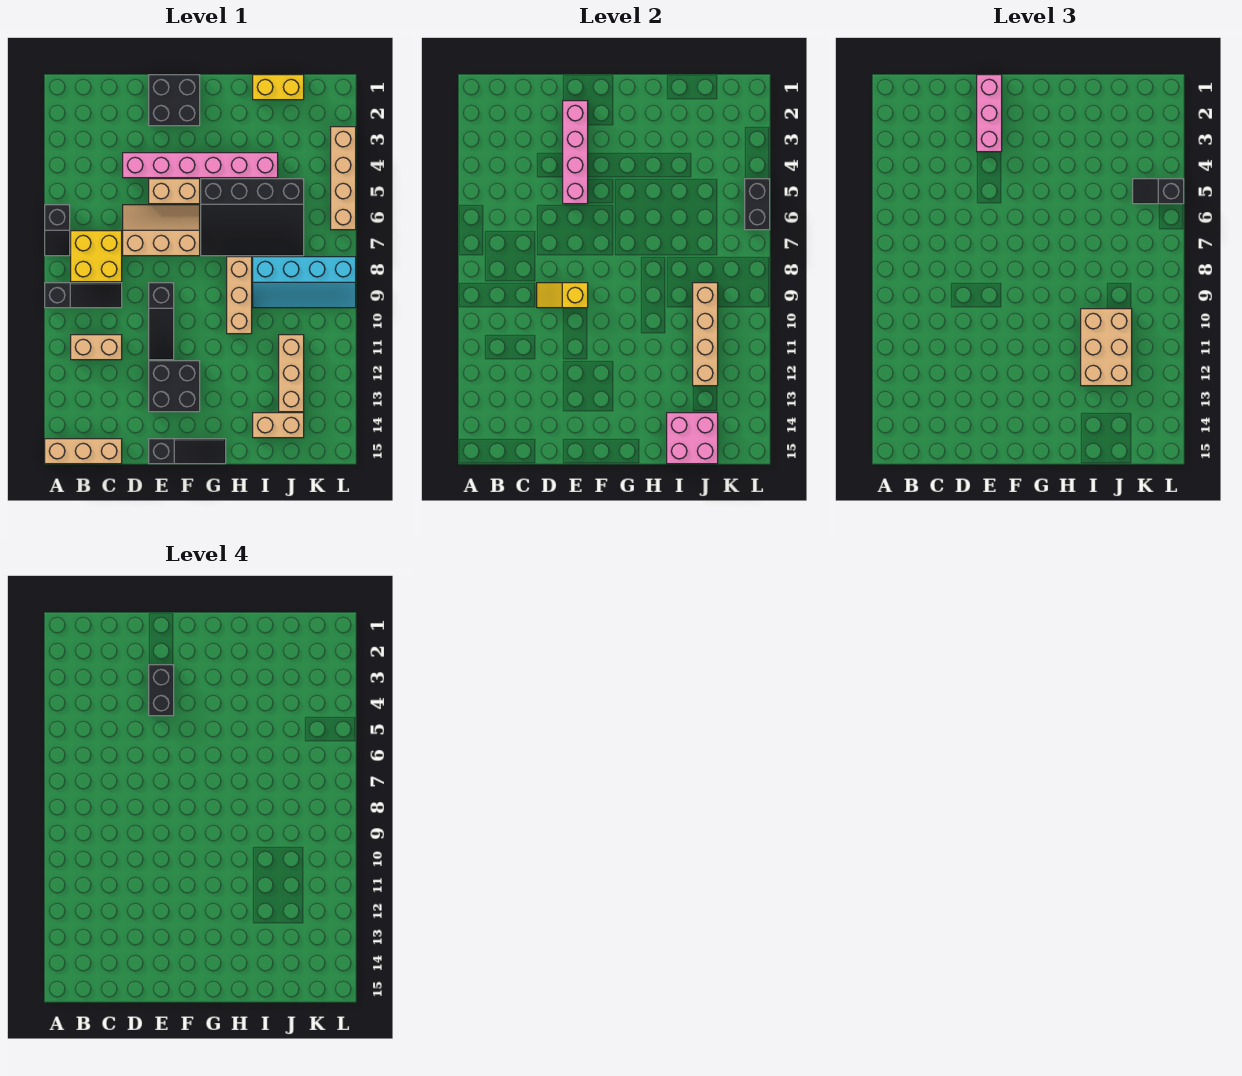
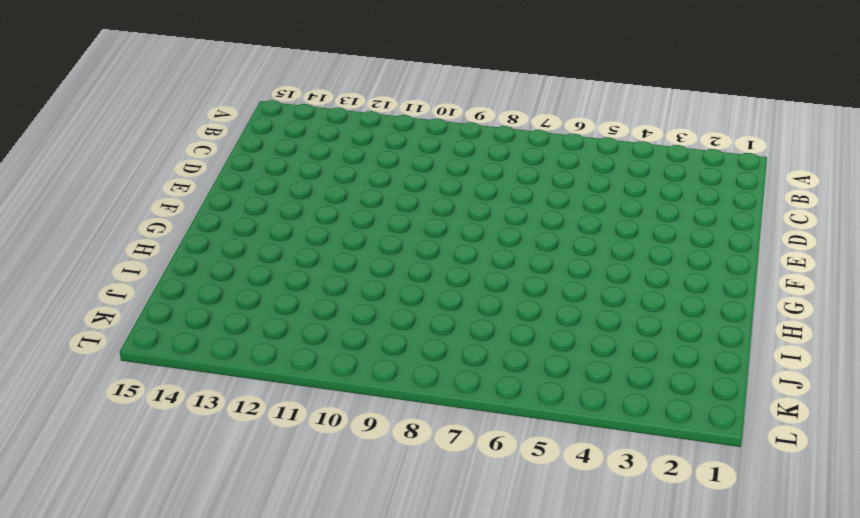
none -> black 1x2 slope [45,205,70,256]
none -> black 1x3 slope [45,283,122,308]
none -> tan 1x3 brick [45,439,122,464]

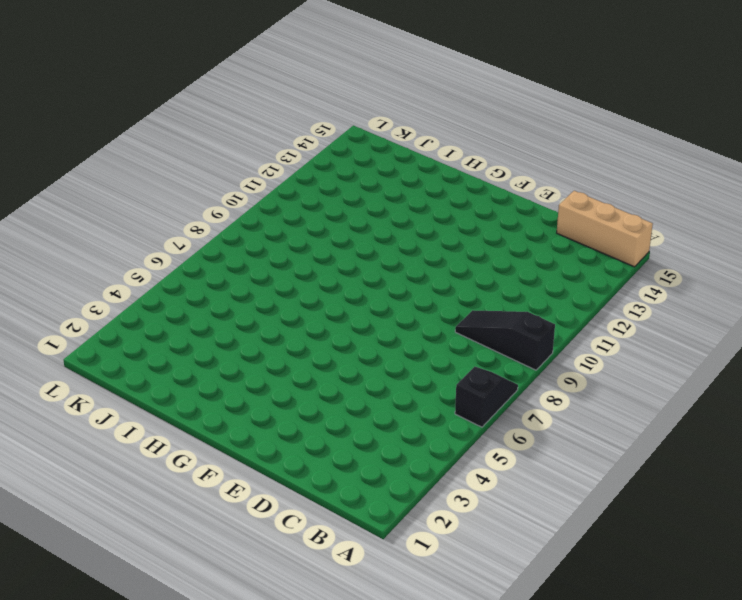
none -> yellow 2x2 brick [71,231,122,282]
none -> tan 1x2 brick [71,335,122,360]
none -> pink 1x6 brick [123,153,278,178]

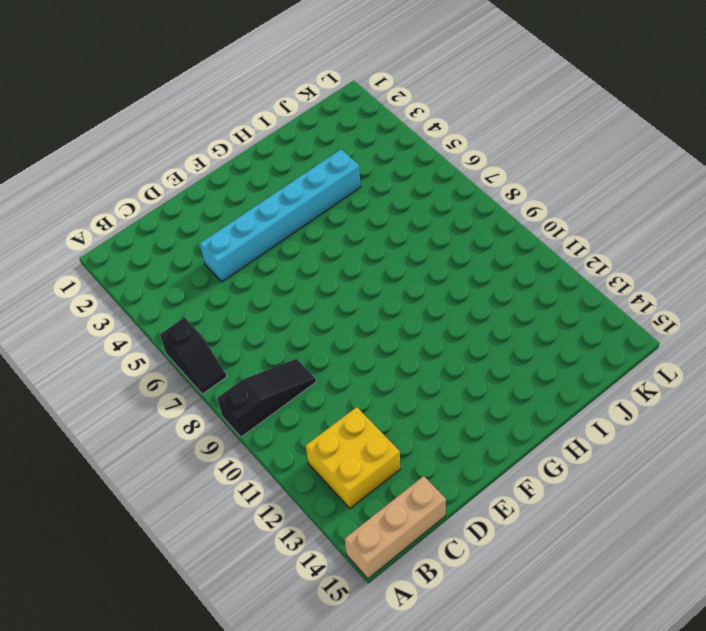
yellow 2x2 brick [306,407,400,508] -> yellow 2x2 brick moved to [71,231,122,282]
cyan 1x6 brick [200,149,360,282] -> pink 1x6 brick [123,153,278,178]
none -> tan 1x2 brick [71,335,122,360]
none -> tan 2x3 slope [123,205,200,256]
none -> black 2x2 brick [149,75,200,126]

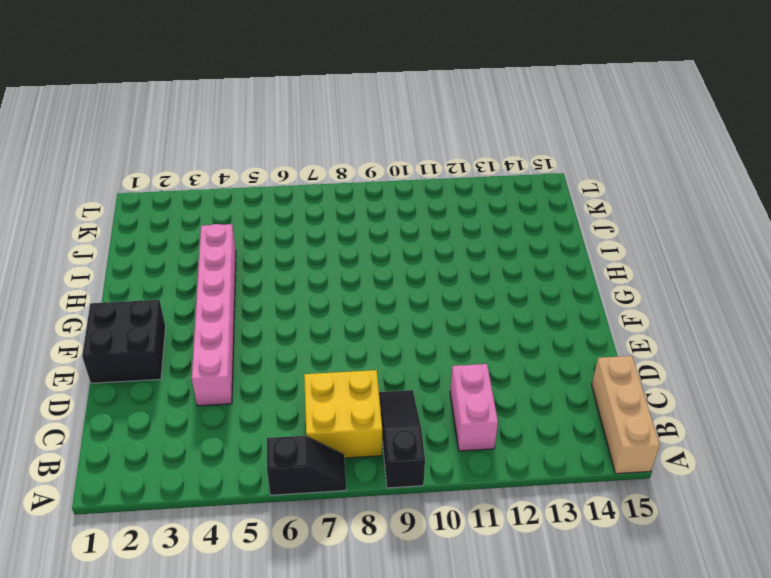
pink 1x2 brick [450,364,498,451] -> tan 1x2 brick [71,335,122,360]
none -> tan 2x3 slope [123,205,200,256]
none -> tan 1x2 brick [149,179,200,204]
none -> black 1x3 slope [149,283,174,360]

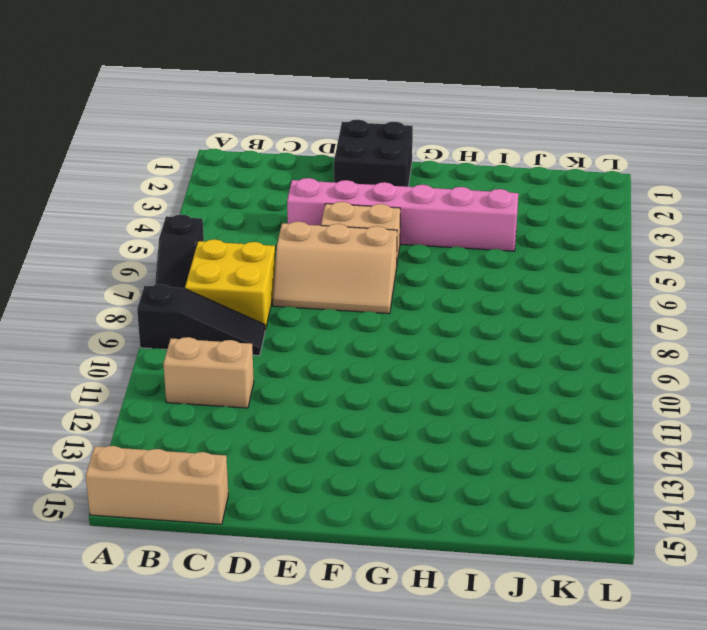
tan 2x3 slope [273,221,397,314] -> tan 2x3 slope turned to [123,205,200,256]
none -> black 1x3 slope [149,283,174,360]
none -> black 2x2 brick [149,361,200,412]
none -> black 1x3 slope [149,439,226,464]

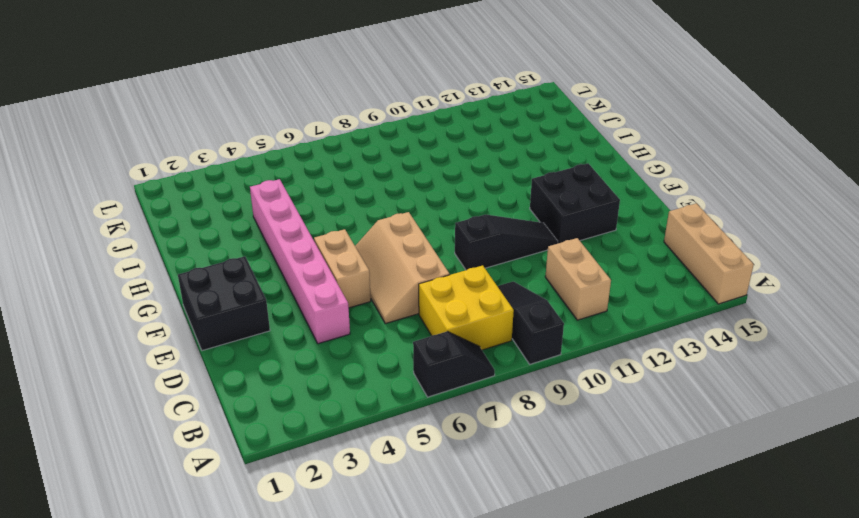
none -> black 1x3 slope [149,439,226,464]
none -> black 3x4 slope [201,179,304,256]
none -> tan 1x3 brick [227,257,252,334]

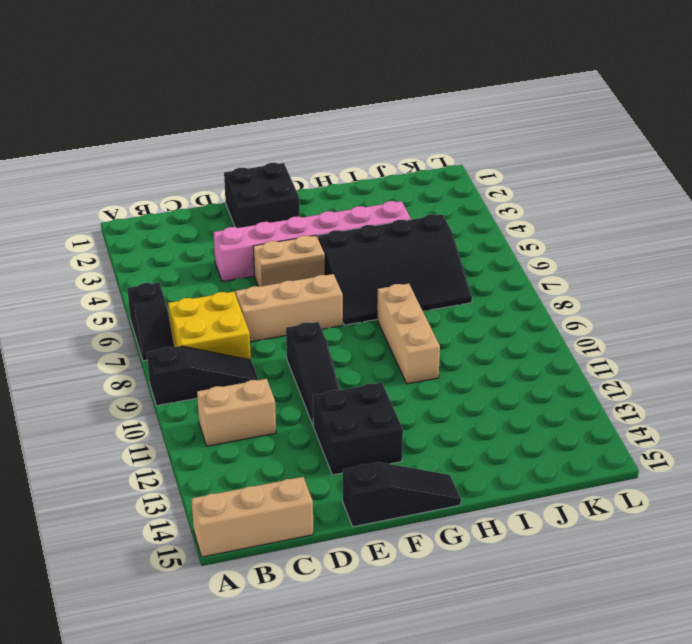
none -> yellow 1x2 brick [253,75,304,100]
none -> cyan 2x4 slope [253,257,356,308]
none -> tan 1x2 brick [253,413,304,438]

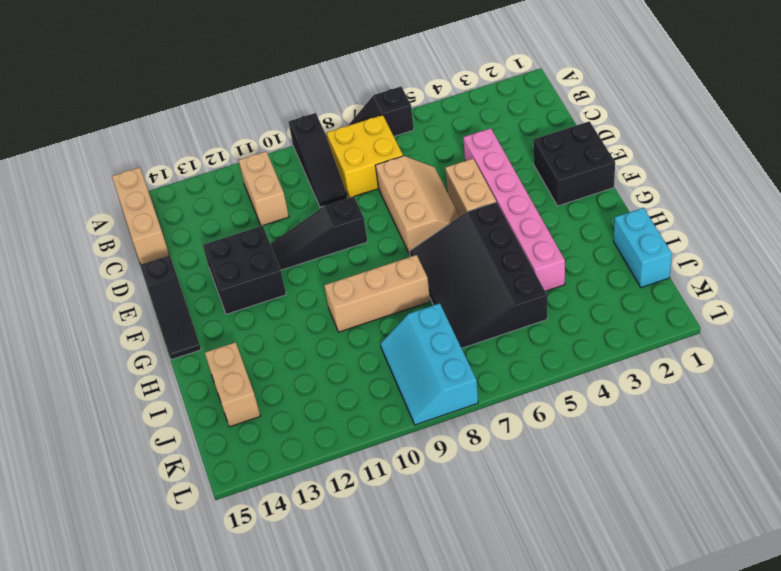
cyan 1x2 brick [614,208,672,288] -> yellow 1x2 brick [253,75,304,100]
cyan 2x3 slope [380,303,478,425] -> cyan 2x4 slope [253,257,356,308]
none -> tan 1x3 brick [279,335,304,412]
none -> tan 1x4 brick [331,127,356,230]
none -> yellow 1x2 slope [537,283,588,308]

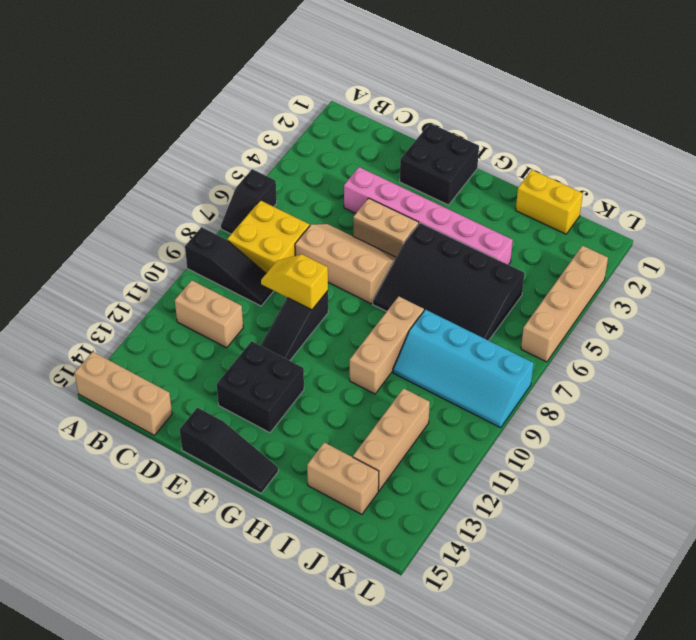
none -> pink 1x4 brick [563,101,588,204]
none -> pink 2x2 brick [667,413,718,464]
none -> tan 1x4 brick [693,283,718,386]

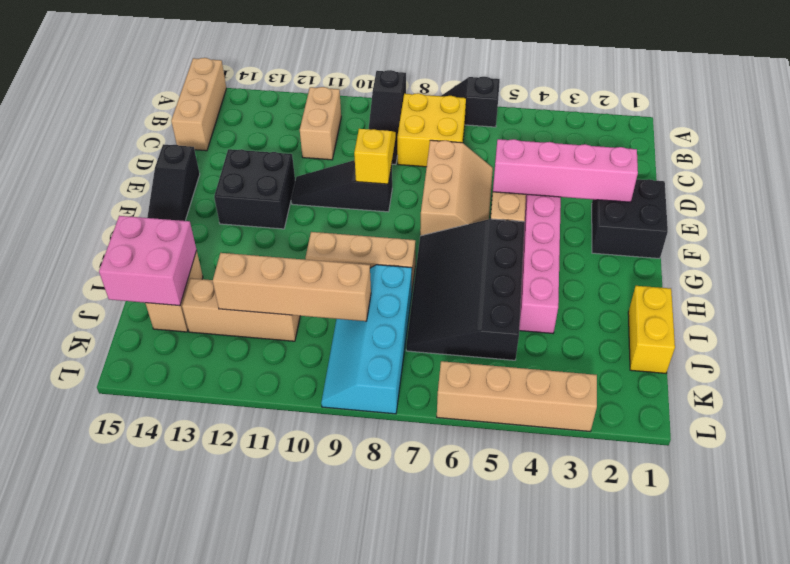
none -> black 1x2 brick [745,179,770,230]
none -> pink 1x3 brick [977,75,1002,152]
none -> tan 2x3 brick [1081,309,1132,386]

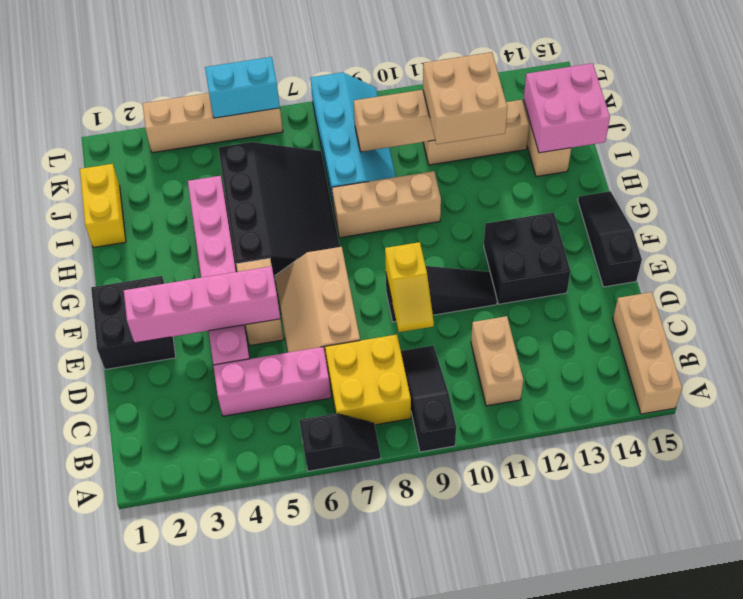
pink 1x3 brick [213,347,331,416] -> pink 1x3 brick moved to [977,75,1002,152]
tan 2x2 brick [423,52,507,144] -> tan 2x3 brick [1081,309,1132,386]
cyan 1x2 brick [205,57,280,118] -> black 1x2 brick [745,179,770,230]
none -> black 1x2 slope [1133,179,1184,204]
none -> black 1x2 brick [149,665,174,716]

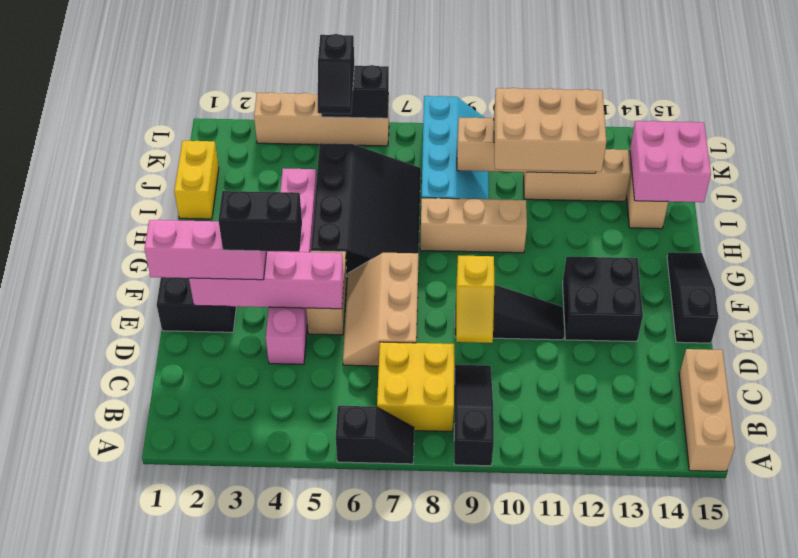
none -> tan 1x2 brick [71,335,122,360]

